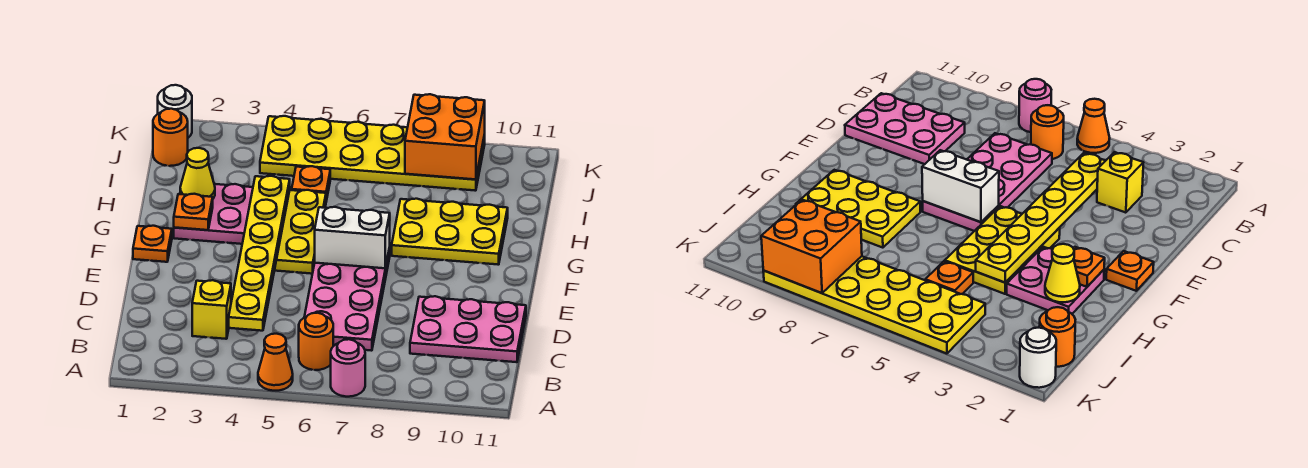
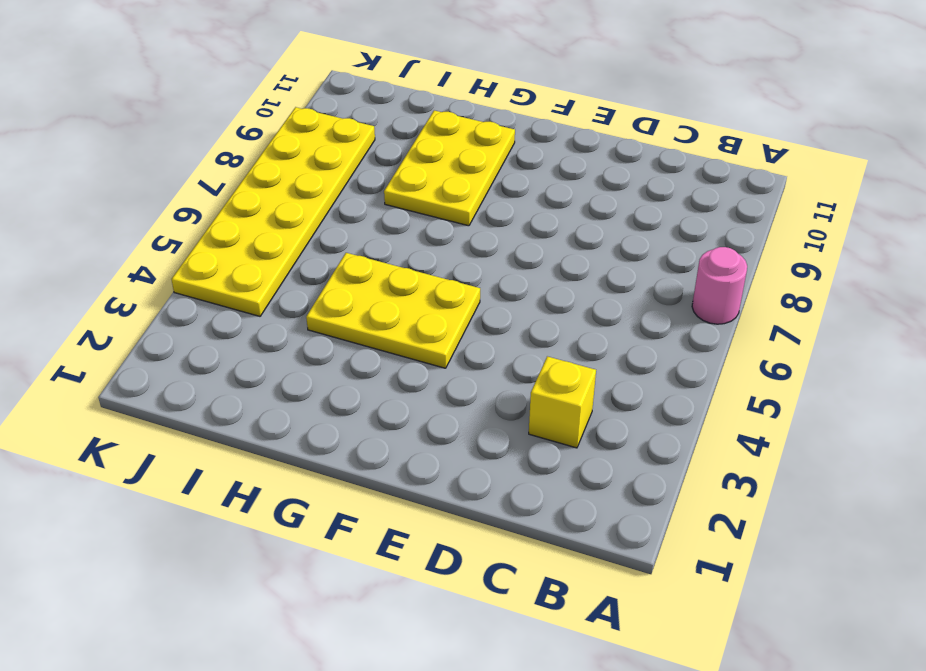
none -> orange 1x1 cone [258,334,293,391]
none -> orange 1x1 round brick [299,313,333,370]
none -> pink 2x4 plate [304,248,390,351]

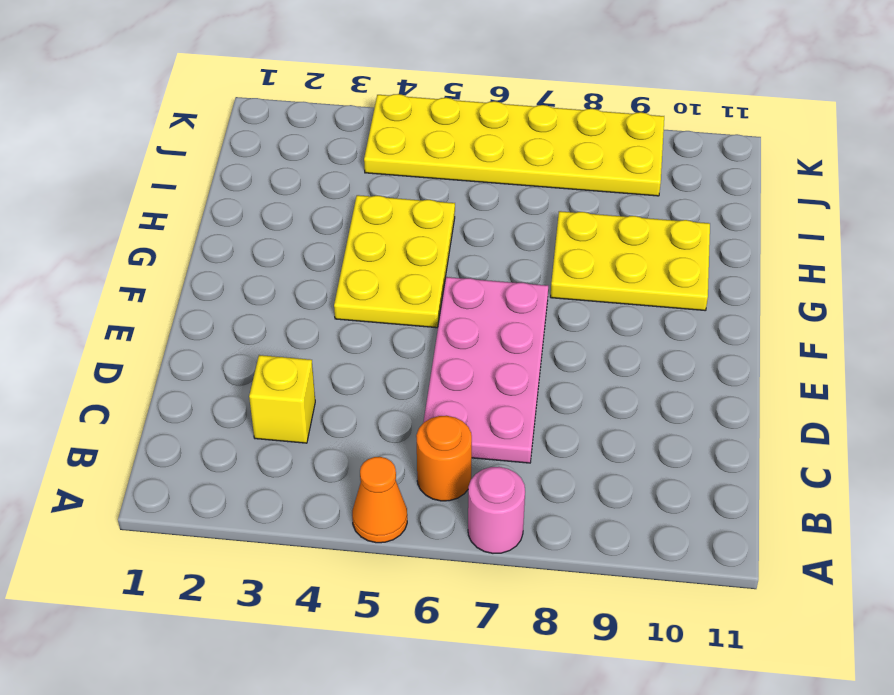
none -> pink 2x3 plate [410,296,526,362]
none -> orange 1x1 plate [133,226,172,262]
none -> pink 2x2 plate [174,184,253,244]

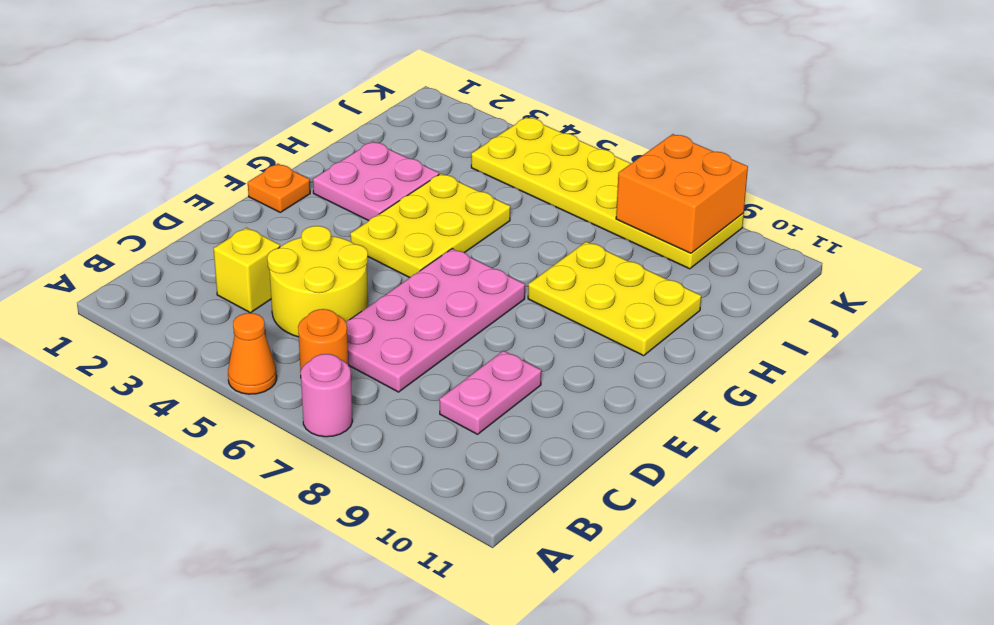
yellow 2x2 round brick [267,226,368,337] -> none
pink 1x2 plate [439,351,541,434] -> pink 2x3 plate [410,296,526,362]
none -> orange 1x1 plate [292,166,330,201]
none -> orange 1x1 round brick [153,109,188,166]
none -> white 1x1 round brick [158,85,192,138]

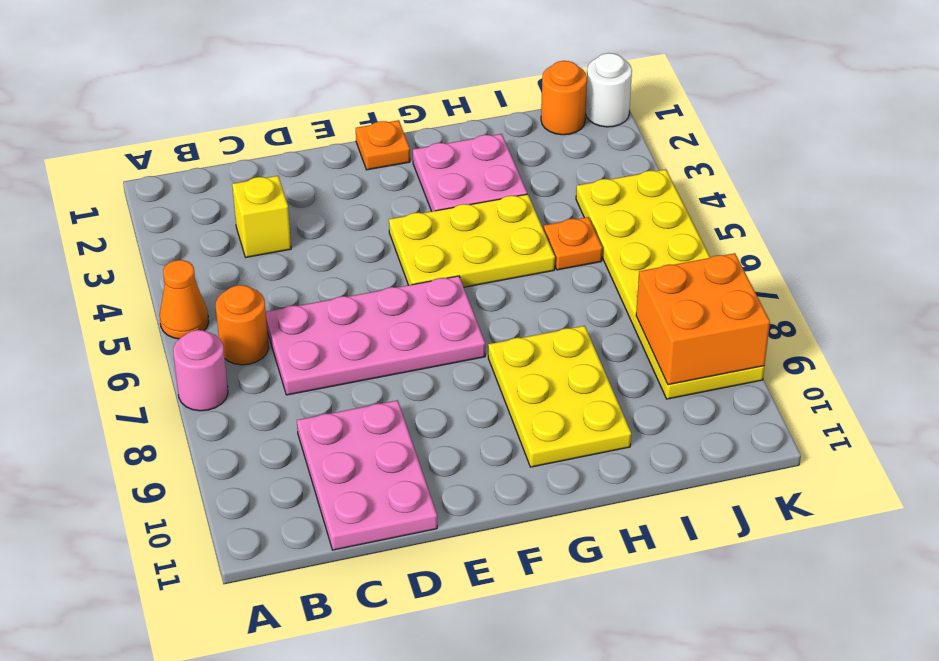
none -> yellow 1x6 plate [229,176,290,331]
none -> white 1x2 brick [315,207,390,268]
none -> orange 1x1 plate [174,194,213,230]

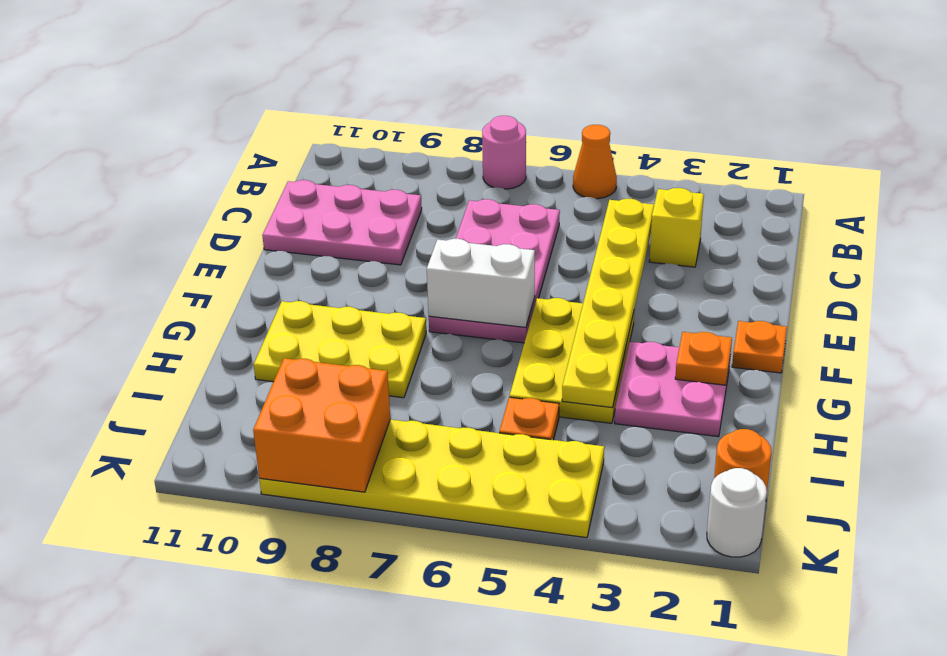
none -> orange 1x1 round brick [299,313,333,370]
none -> yellow 1x1 cone [180,148,215,199]

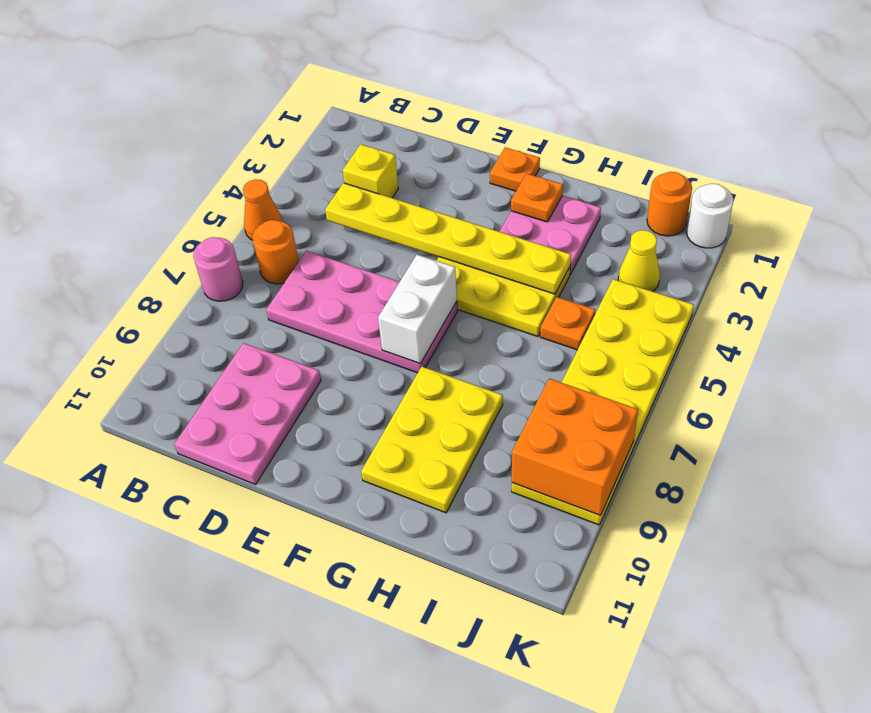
yellow 1x1 cone [618,230,660,291] -> yellow 1x1 cone moved to [180,148,215,199]

